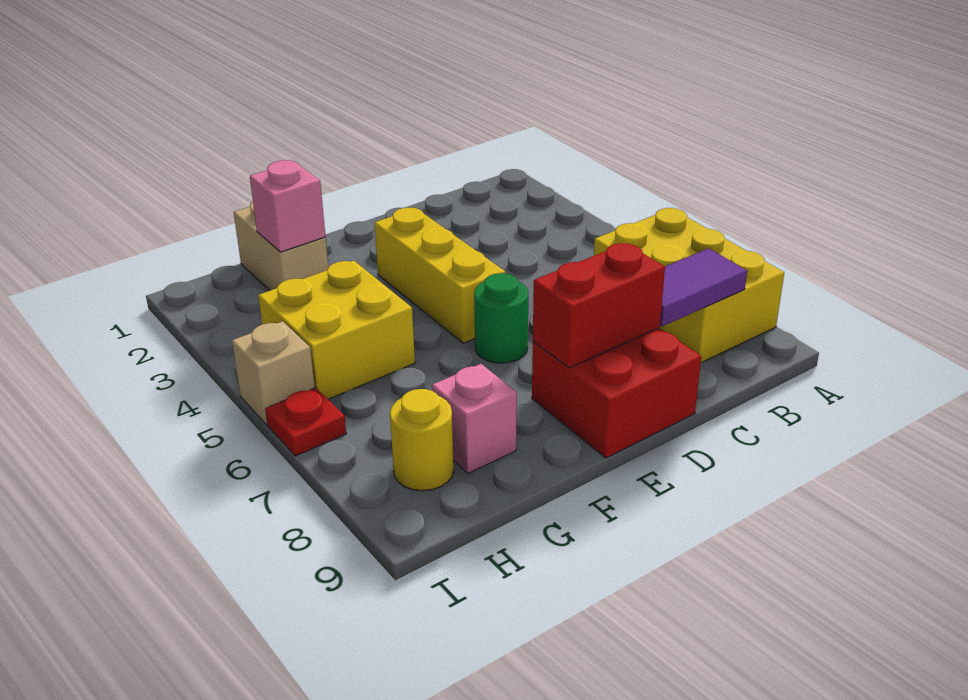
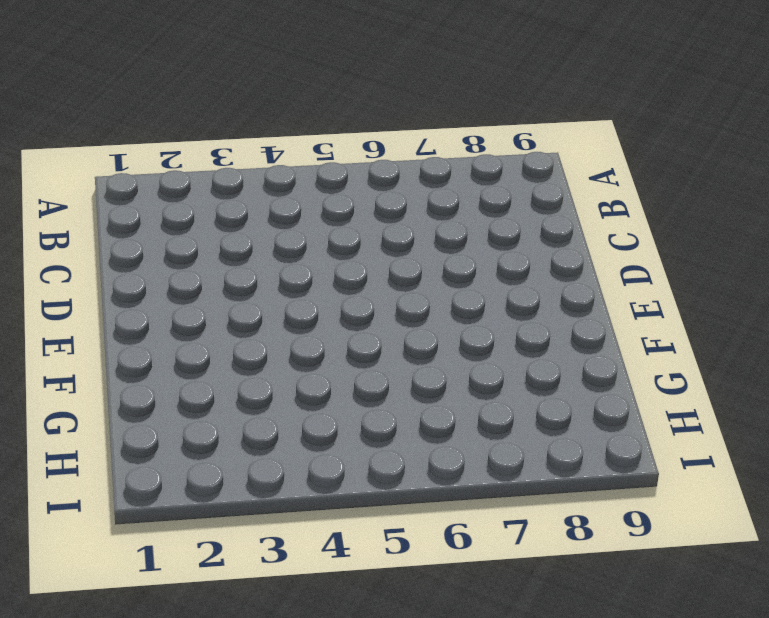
none -> yellow 2x3 brick [594,208,784,363]
none -> red 2x2 brick [532,328,701,458]
none -> yellow 1x3 brick [375,207,505,343]

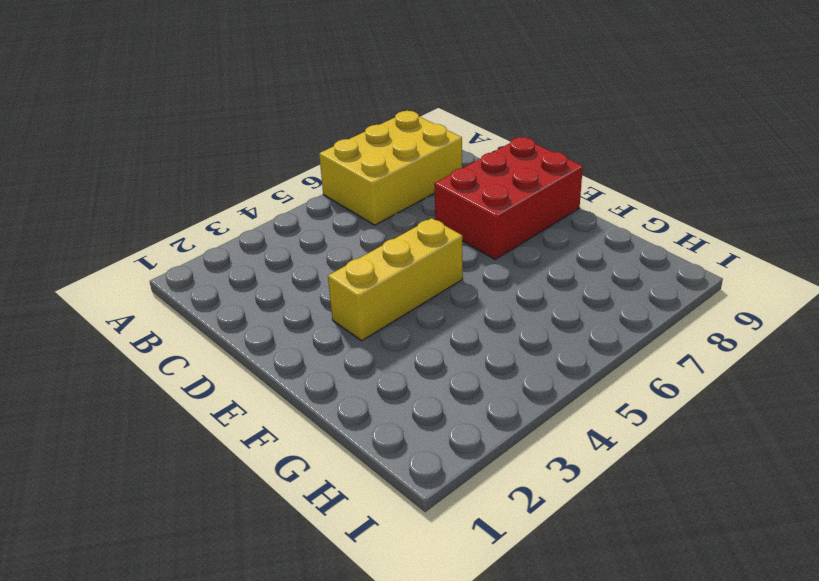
red 2x3 brick [434,137,583,259] -> red 2x2 brick [532,328,701,458]
none -> green 1x1 round brick [474,273,528,363]
none -> tan 1x2 brick [234,202,328,290]
none -> yellow 2x2 brick [258,261,415,399]

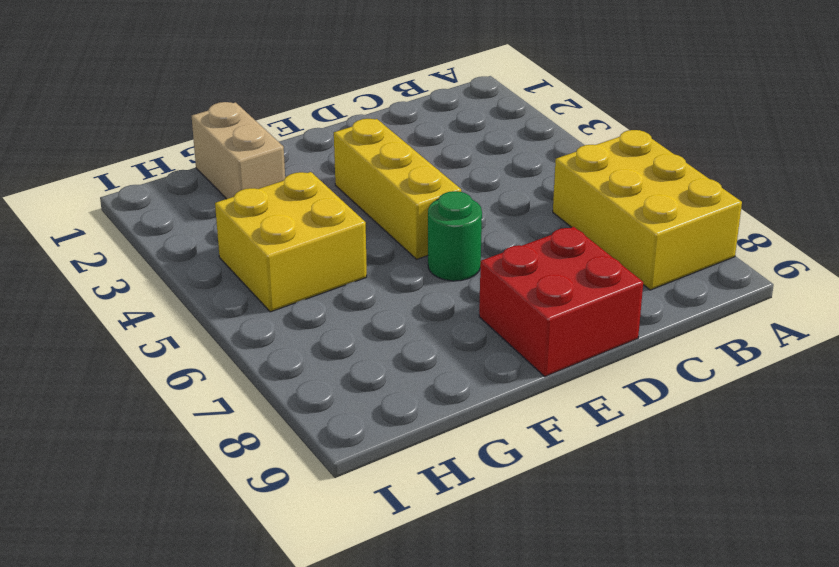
none -> pink 1x1 brick [432,364,517,473]
none -> yellow 1x1 round brick [390,389,454,491]
none -> tan 1x1 brick [232,321,315,425]

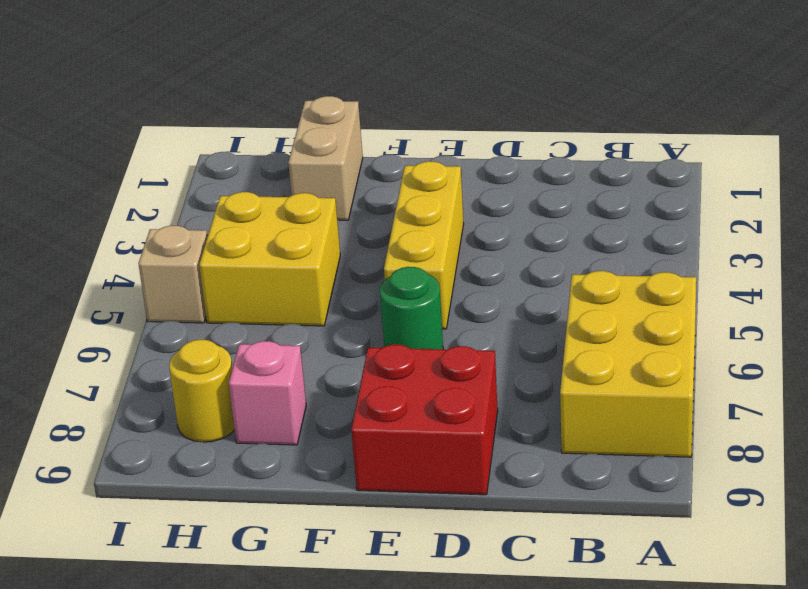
none -> red 1x1 plate [265,388,346,456]
none -> purple 1x2 tile [660,248,747,326]
none -> red 1x2 brick [533,243,665,368]

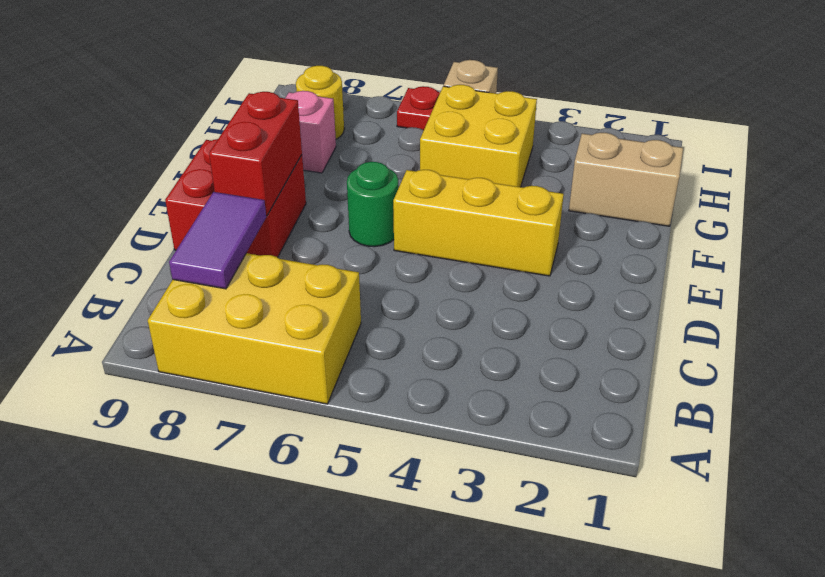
none -> pink 1x1 brick [250,160,326,252]

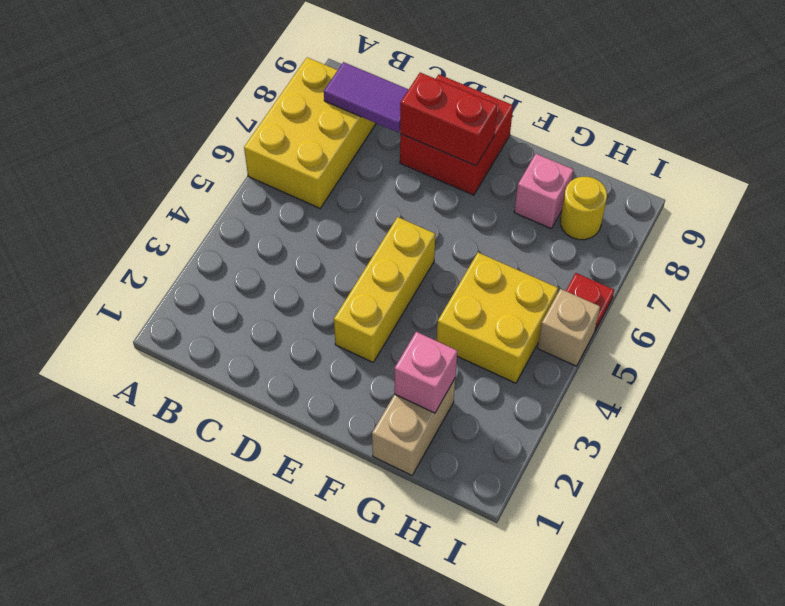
none -> green 1x1 round brick [474,273,528,363]

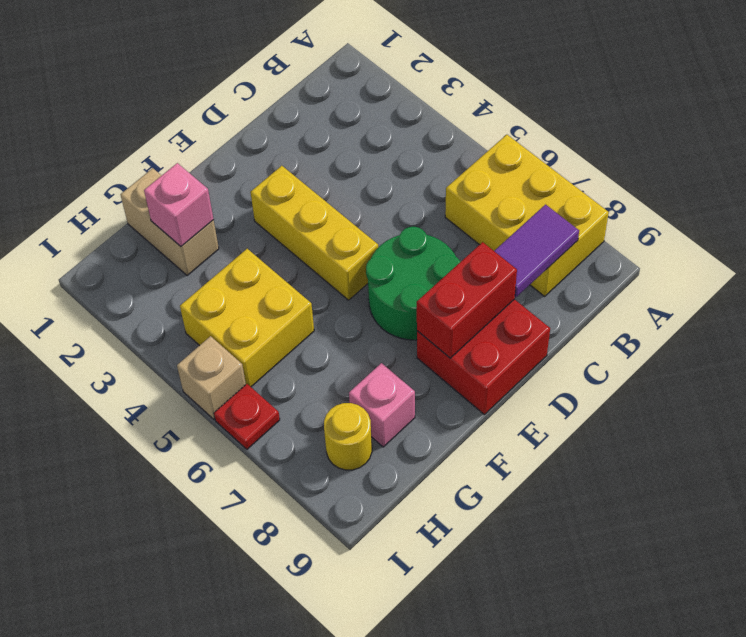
green 2x2 round brick [366,227,460,340] -> green 1x1 round brick [474,273,528,363]

